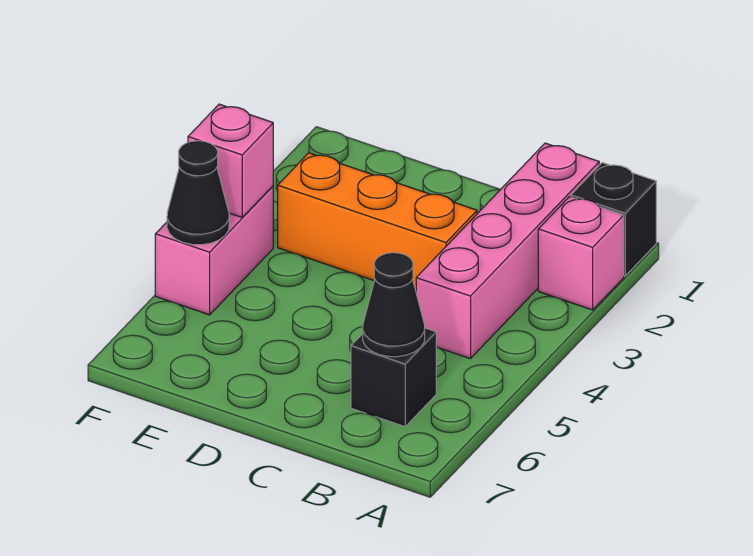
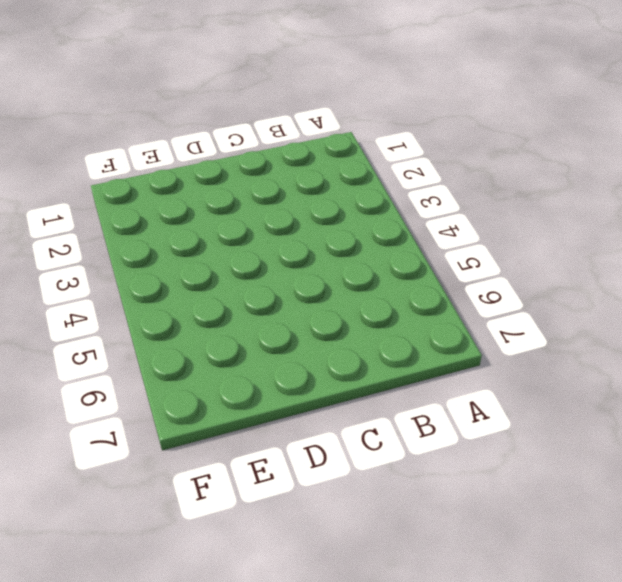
none -> black 1x1 brick [571,163,656,276]
none -> pink 1x1 brick [538,197,624,310]

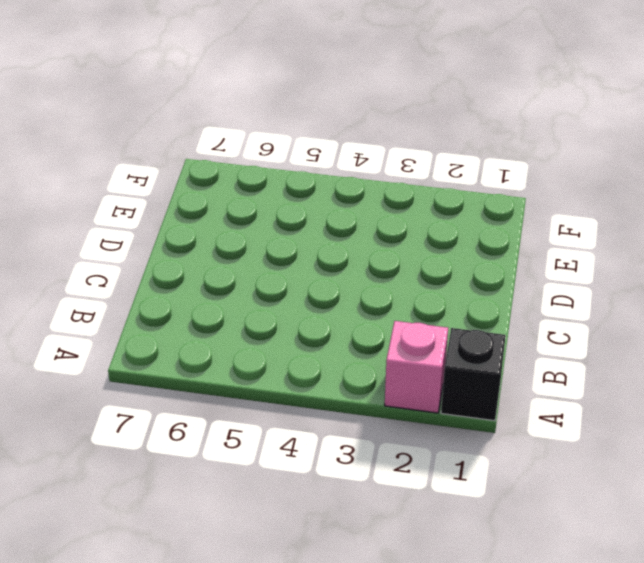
none -> pink 1x4 brick [416,143,599,359]
none -> black 1x1 brick [351,328,436,427]

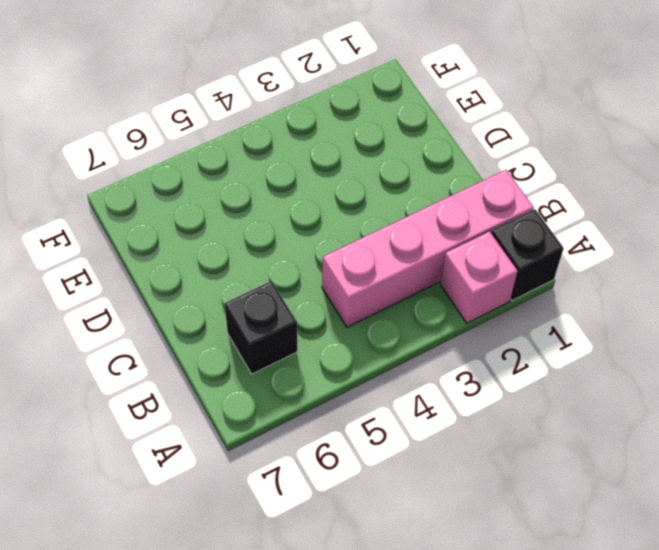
none -> orange 1x3 brick [278,153,477,290]
none -> pink 1x2 brick [155,186,273,315]

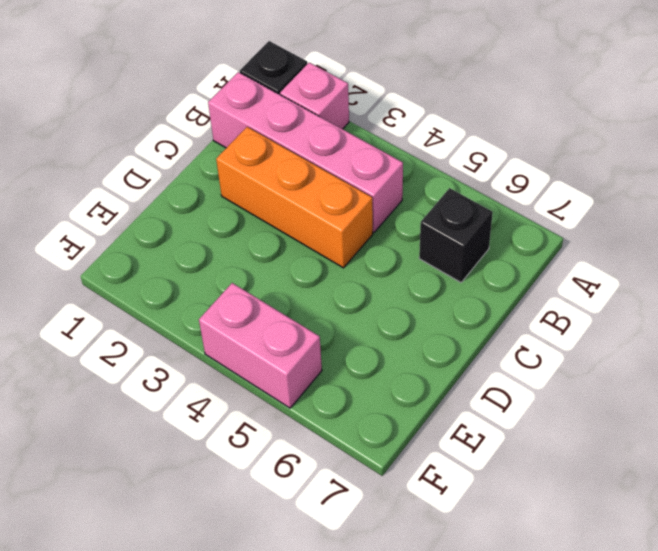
orange 1x3 brick [216,127,373,268] -> orange 1x3 brick turned to [278,153,477,290]
none -> black 1x1 cone [363,253,425,357]
none -> pink 1x1 brick [188,104,273,217]

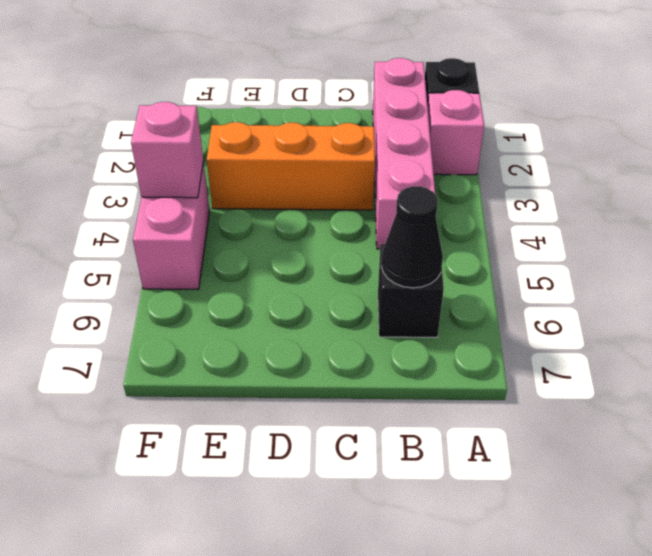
none -> black 1x1 cone [167,141,229,245]

